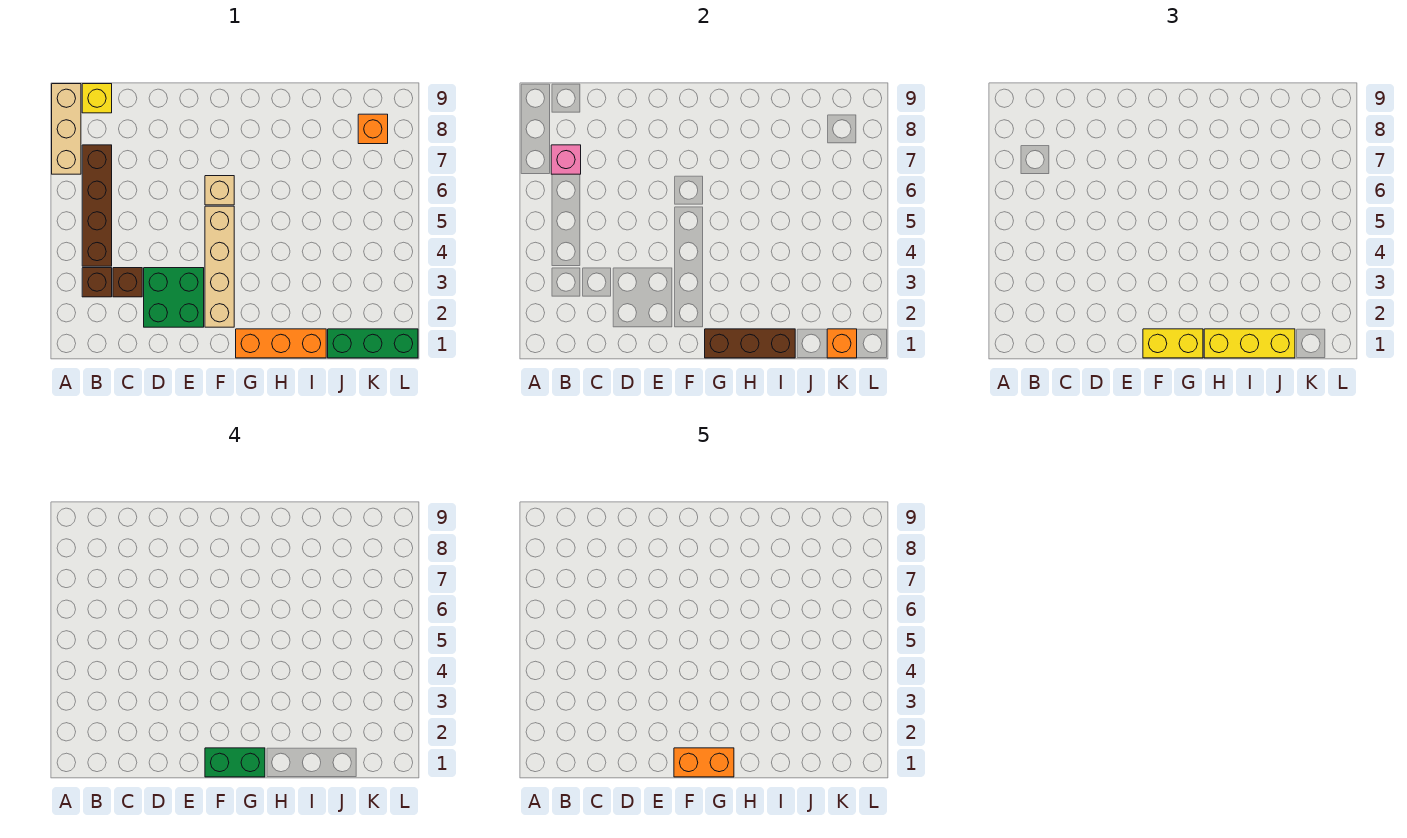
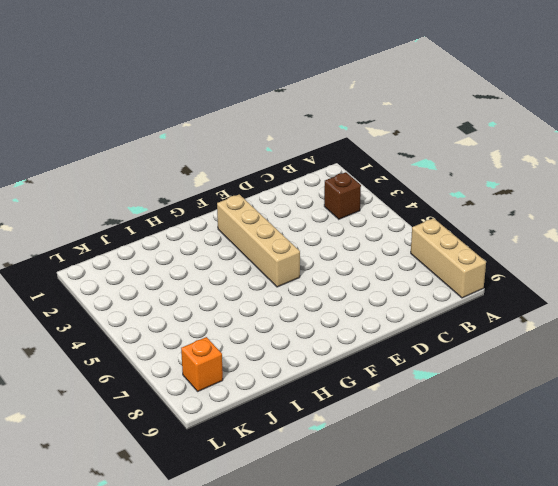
none -> brown 1x4 brick [82,145,112,266]
none -> yellow 1x1 brick [82,84,112,113]
none -> brown 1x1 brick [113,268,142,297]

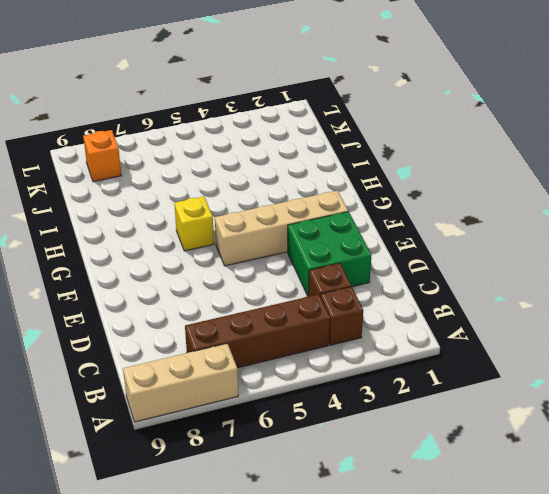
yellow 1x1 brick [174,196,214,251] -> yellow 1x1 brick moved to [82,84,112,113]
none -> tan 1x1 brick [205,176,234,205]
none -> orange 1x3 brick [236,329,326,358]
none -> green 1x3 brick [328,329,418,358]

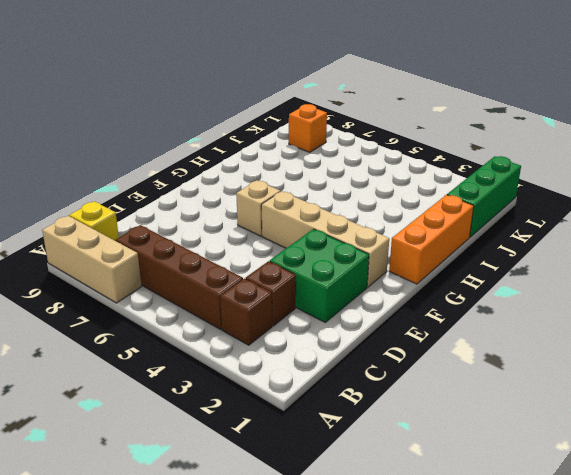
none -> pink 1x1 brick [551,145,581,174]
none -> brown 1x3 brick [705,329,795,358]
none -> orange 1x1 brick [827,329,857,358]

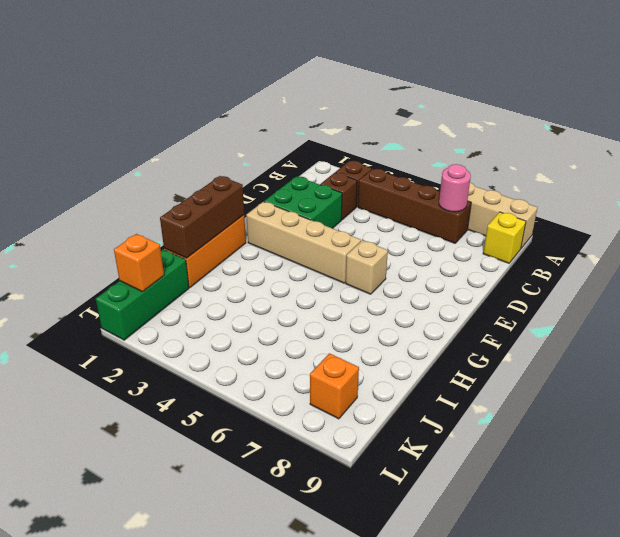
pink 1x1 round brick [439,164,471,212] -> pink 1x1 brick [551,145,581,174]
none -> yellow 1x2 brick [1143,329,1203,358]
none -> yellow 1x3 brick [1204,329,1295,358]
none -> green 1x2 brick [205,748,265,777]

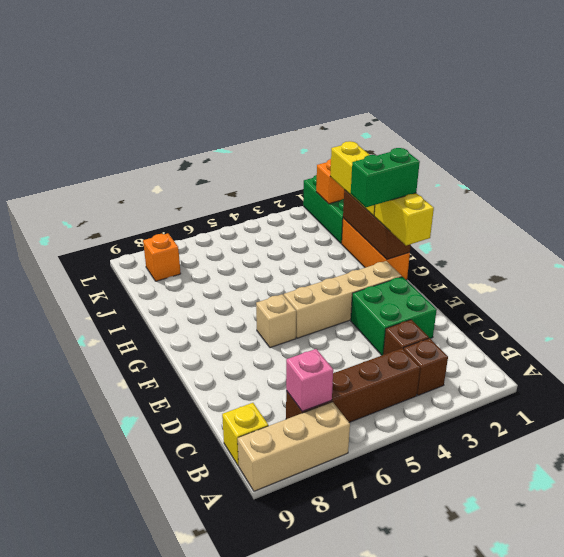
green 1x2 brick [351,148,420,207] -> green 1x2 brick turned to [205,748,265,777]
none -> orange 1x2 brick [674,748,734,777]

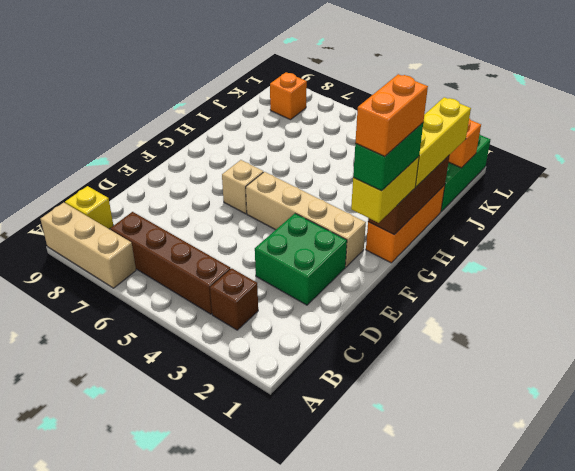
none -> brown 1x1 brick [113,268,142,297]
none -> pink 1x1 brick [551,145,581,174]

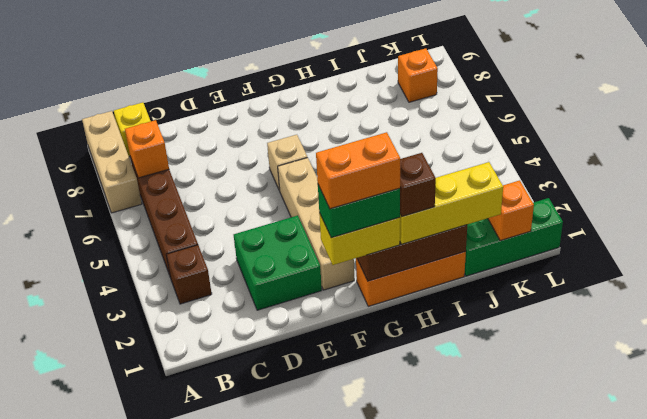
orange 1x1 brick [125,120,169,178] -> pink 1x1 brick [551,145,581,174]
brown 1x1 brick [400,153,436,216] -> brown 1x1 brick moved to [113,268,142,297]

